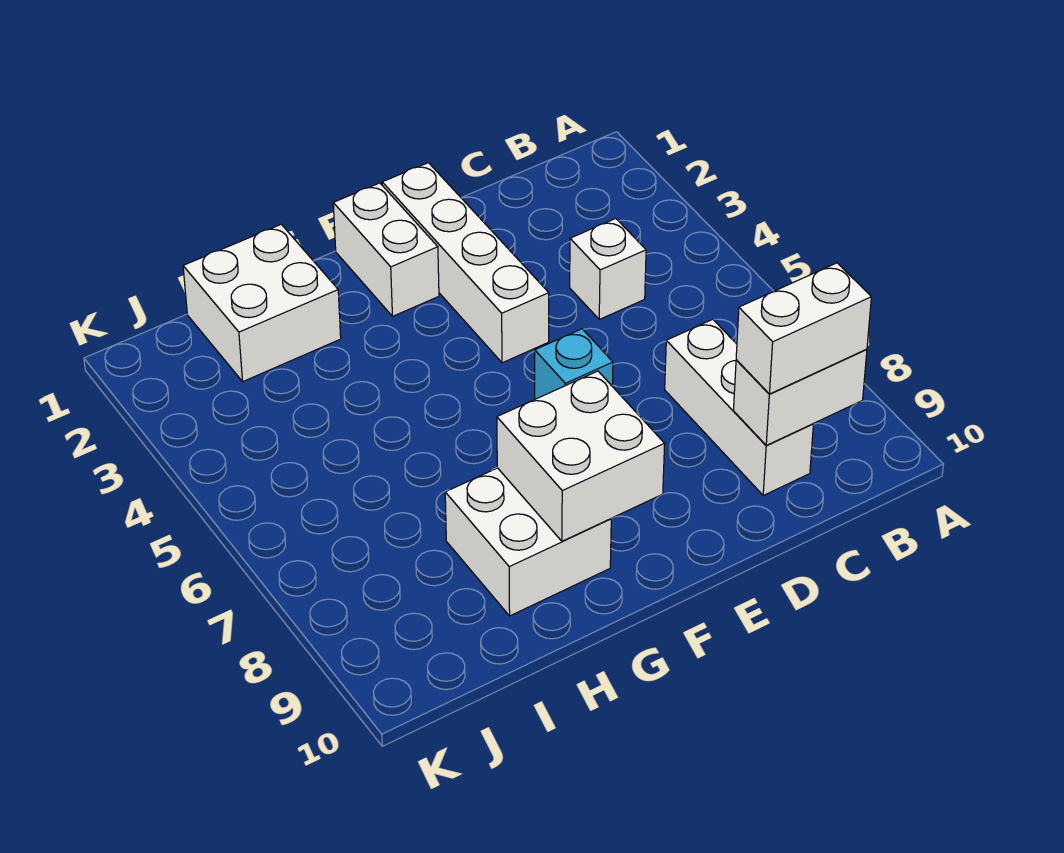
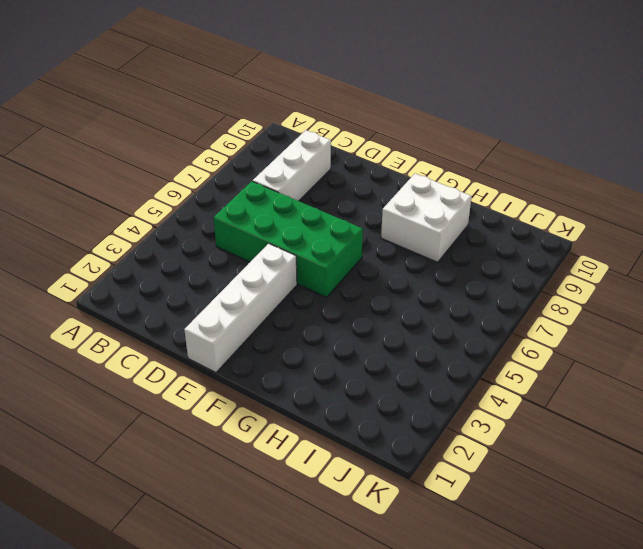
green 2x4 brick [214,181,363,297] -> cyan 1x1 brick [535,329,613,399]
none -> white 1x1 brick [570,219,646,319]
none -> white 1x2 brick [333,183,439,316]

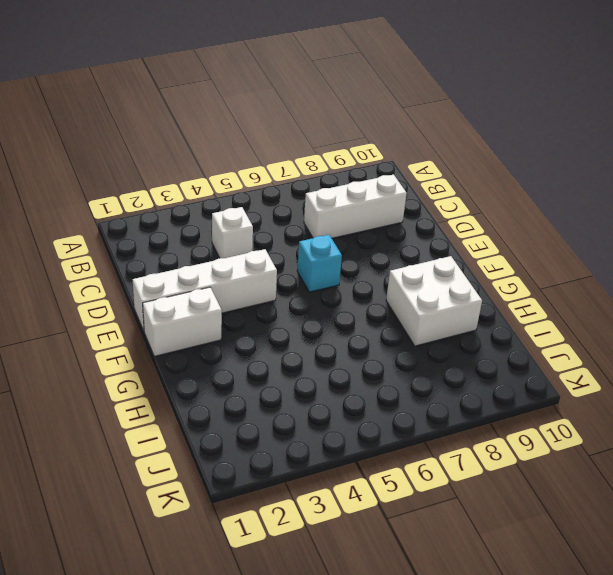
none -> white 2x2 brick [183,224,341,381]
none -> white 1x2 brick [733,349,867,445]

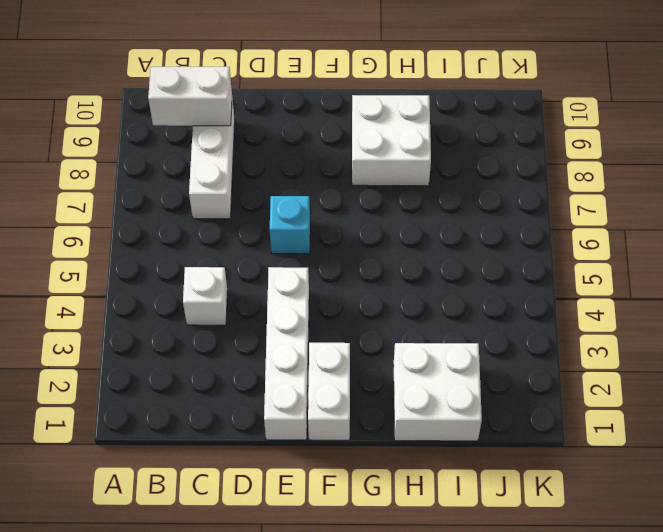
none -> white 2x2 brick [497,371,665,541]
none -> white 1x2 brick [736,263,871,394]

